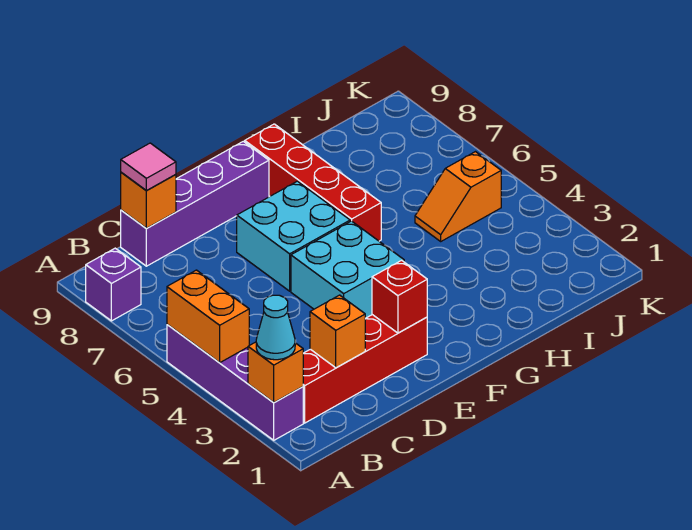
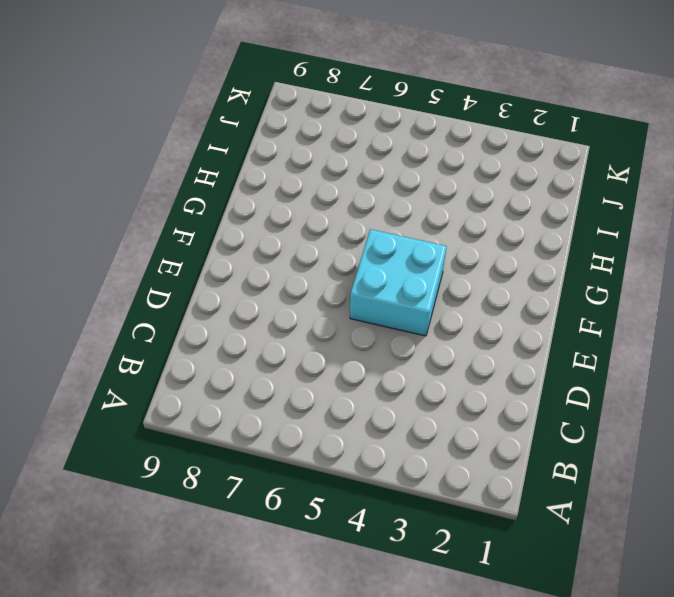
none -> purple 1x4 brick [167,324,303,440]
none -> purple 1x1 brick [86,248,141,321]
none -> red 1x4 brick [303,315,427,423]

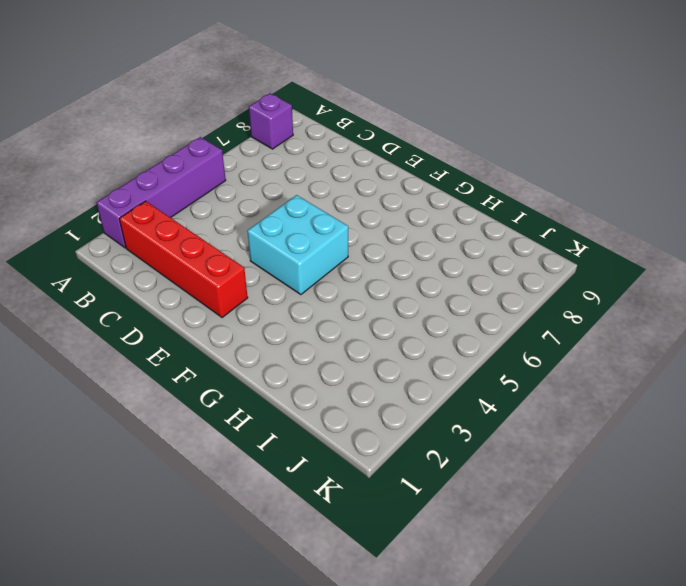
none -> purple 1x4 brick [121,141,269,266]
none -> cyan 2x2 brick [237,181,350,291]
none -> red 1x4 brick [245,124,381,241]

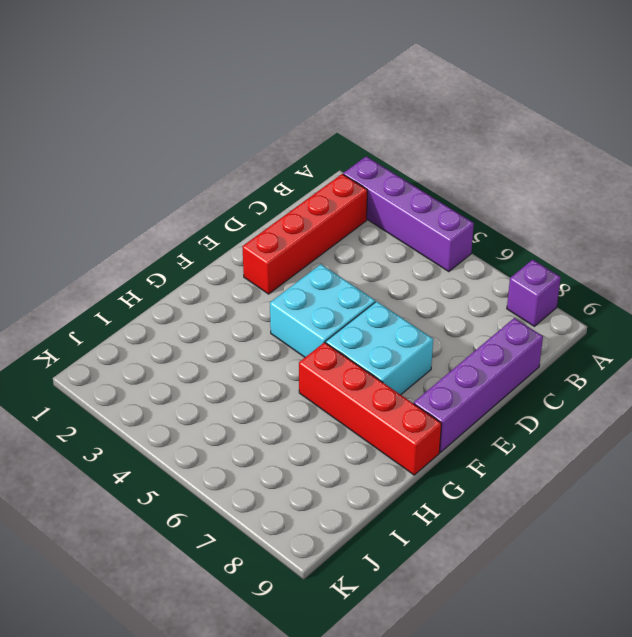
none -> orange 1x2 slope [415,152,501,241]
none -> orange 1x1 brick [248,342,303,403]
none -> orange 1x2 brick [167,270,249,363]

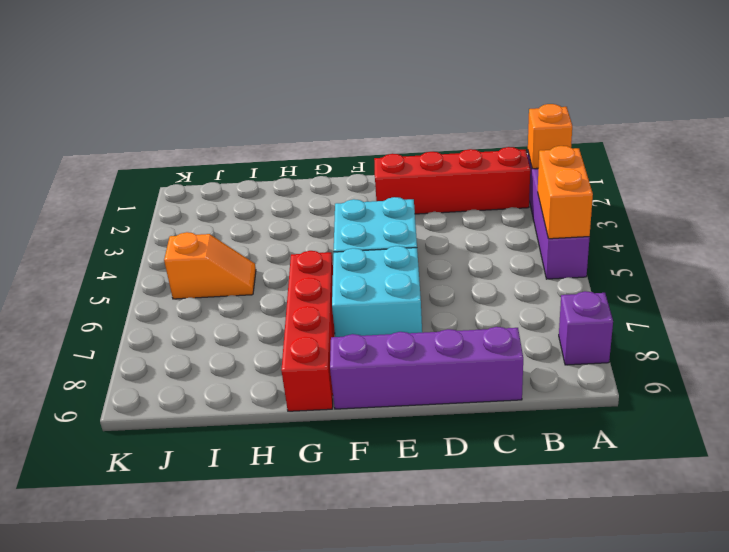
none -> orange 1x1 brick [310,295,365,368]
none -> orange 1x1 brick [121,172,176,229]
none -> red 1x1 brick [372,260,427,333]

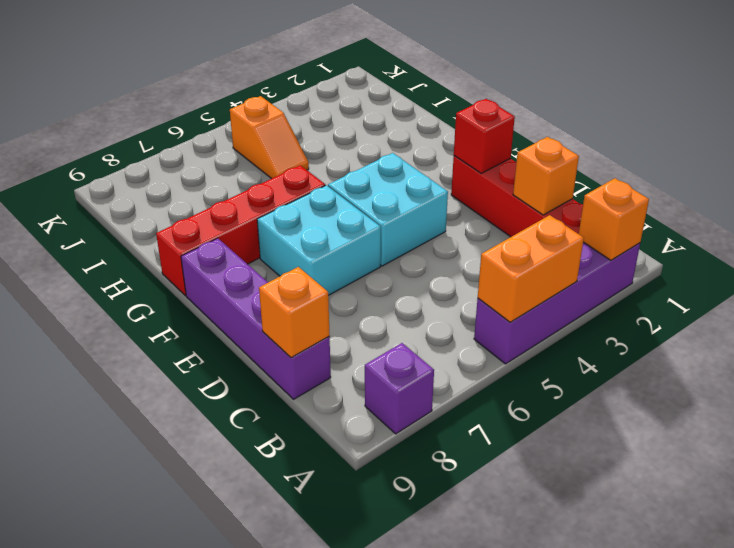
none -> cyan 1x1 cone [256,295,295,360]
none -> pink 1x1 tile [121,143,176,190]

